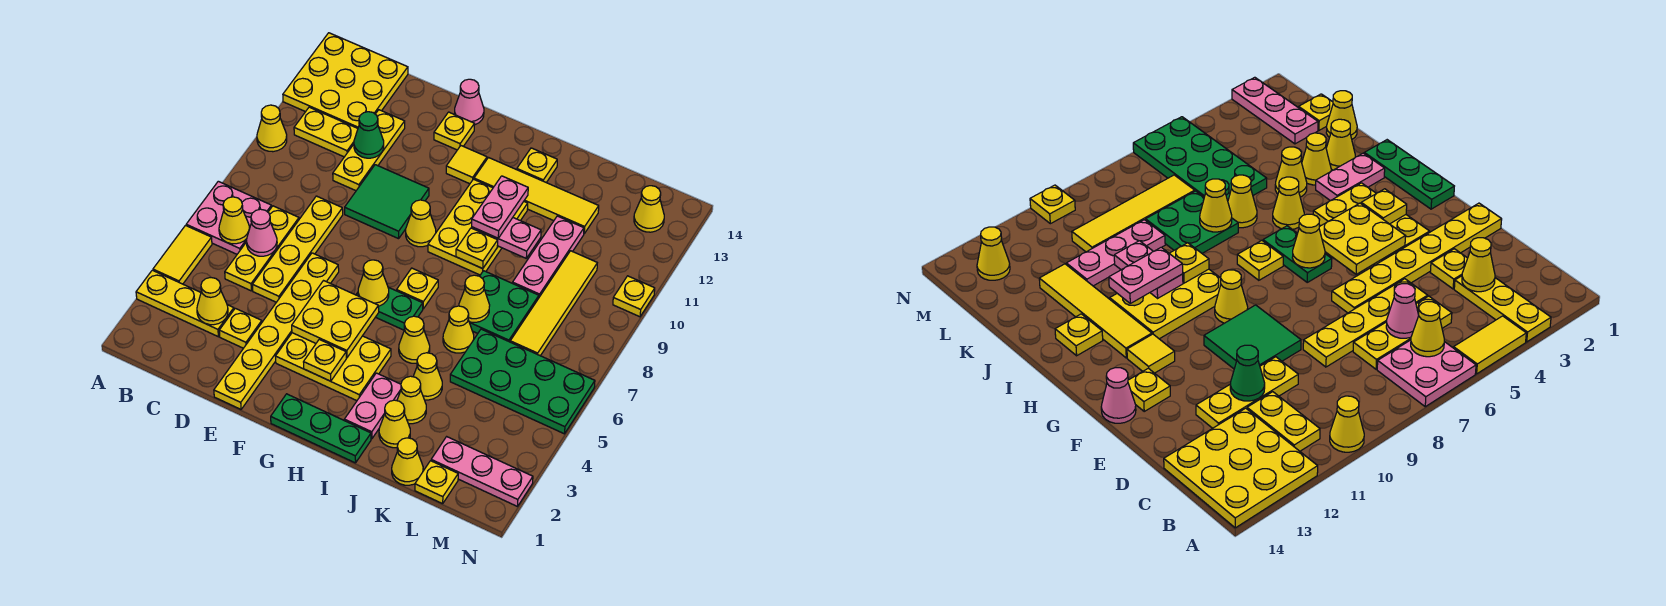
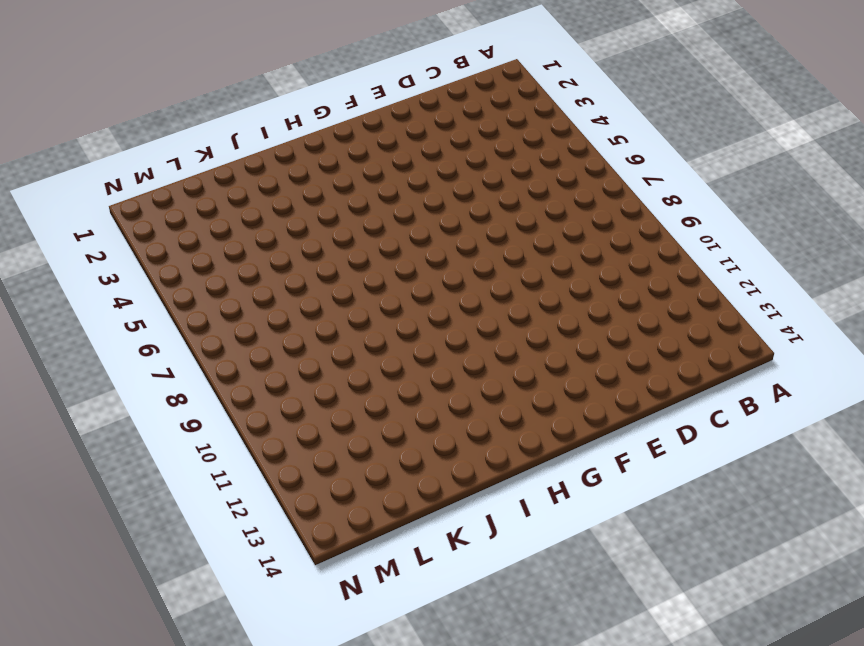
none -> yellow 1x3 plate [136,270,234,337]
none -> yellow 1x2 tile [153,226,212,284]
none -> pink 2x2 plate [186,181,272,254]
none -> yellow 1x1 cone [257,105,287,152]

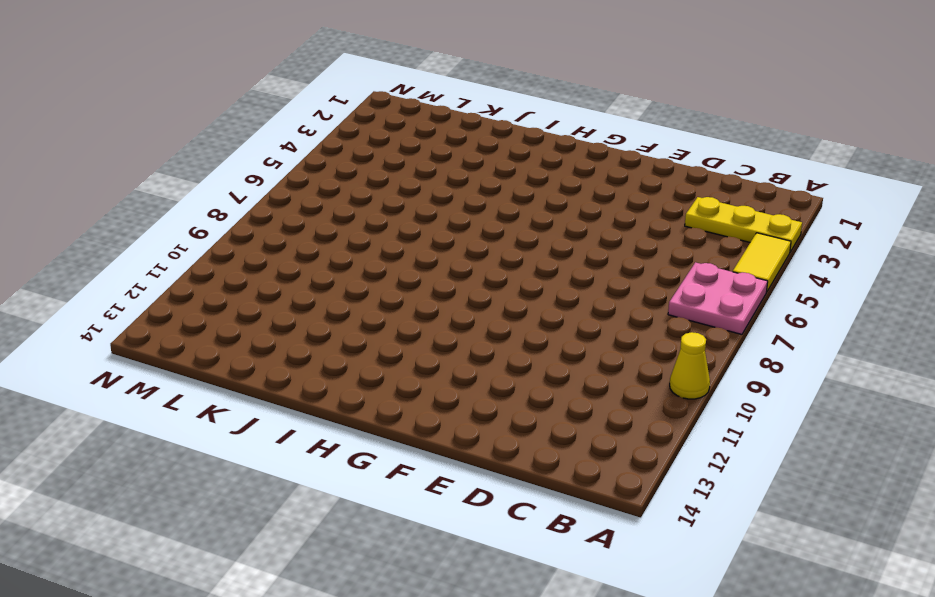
none -> yellow 3x3 plate [283,33,408,128]
none -> yellow 1x2 plate [294,107,358,157]
none -> yellow 1x3 plate [225,206,299,291]
none -> yellow 1x1 plate [219,308,262,348]

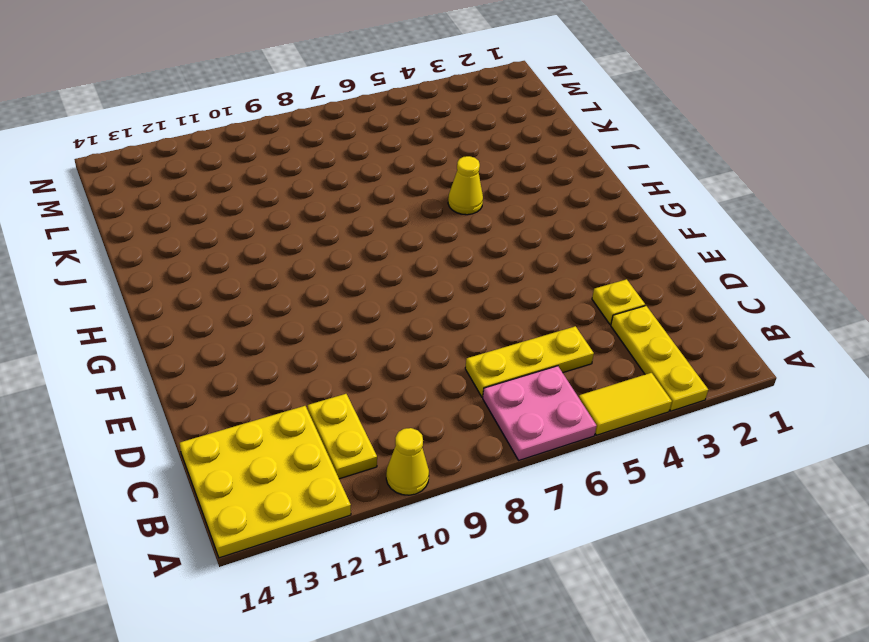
none -> yellow 1x4 plate [252,196,343,302]
none -> yellow 1x3 plate [333,110,405,191]
none -> yellow 1x6 plate [214,253,339,409]
none -> green 2x2 tile [345,165,429,239]

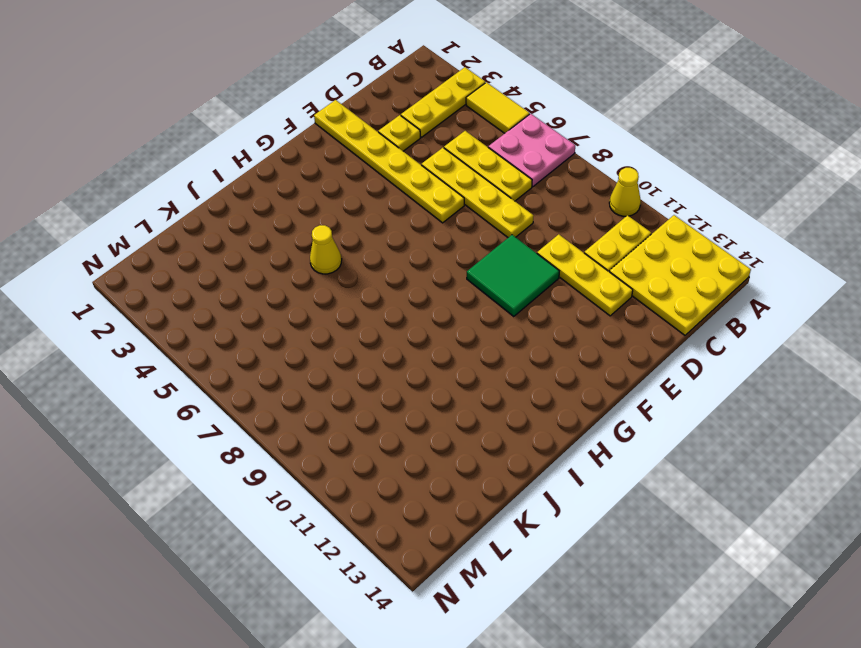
none -> yellow 2x3 plate [276,333,391,401]
none -> yellow 1x1 plate [434,112,474,150]
none -> pink 1x1 cone [455,79,484,125]
none -> green 1x3 plate [271,394,371,463]

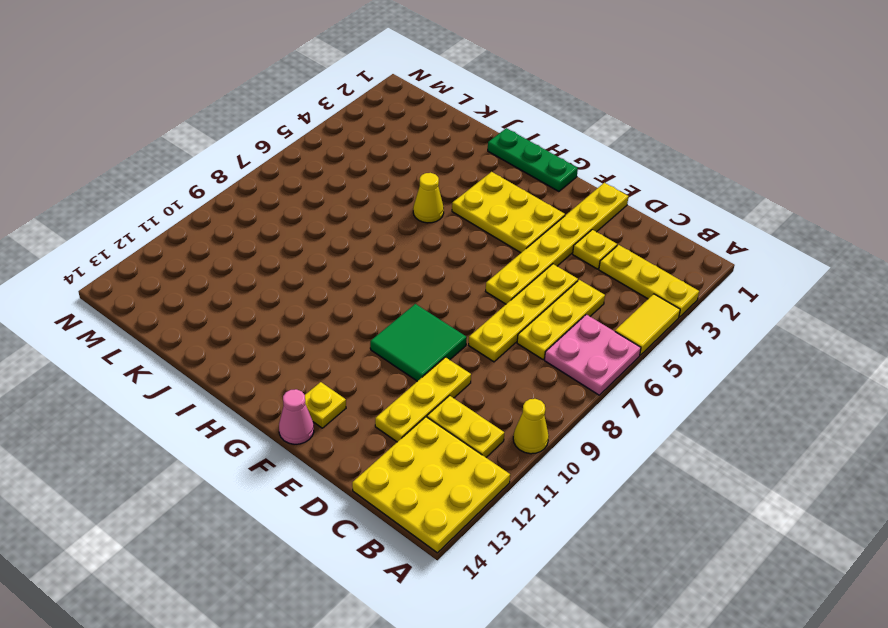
none -> green 1x2 plate [356,287,423,330]
none -> yellow 1x1 cone [406,200,436,247]
none -> yellow 1x1 tile [446,146,487,184]
none -> yellow 1x1 plate [397,268,438,309]

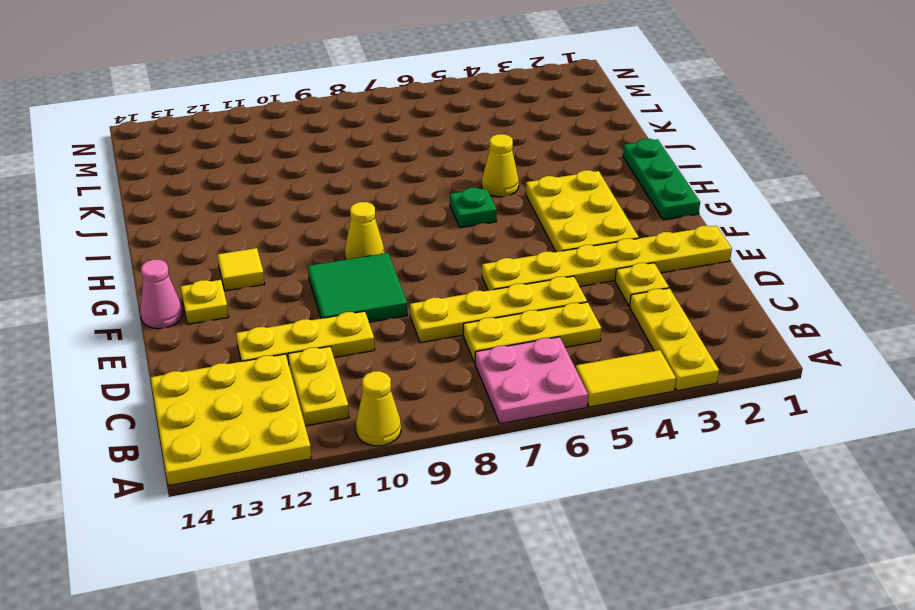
green 1x1 plate [450,188,497,228] -> green 1x2 plate [356,287,423,330]
none -> yellow 1x1 plate [397,268,438,309]
none -> yellow 2x3 plate [428,179,528,275]
none -> yellow 1x4 tile [474,158,599,234]
none -> pink 1x2 plate [344,373,401,439]

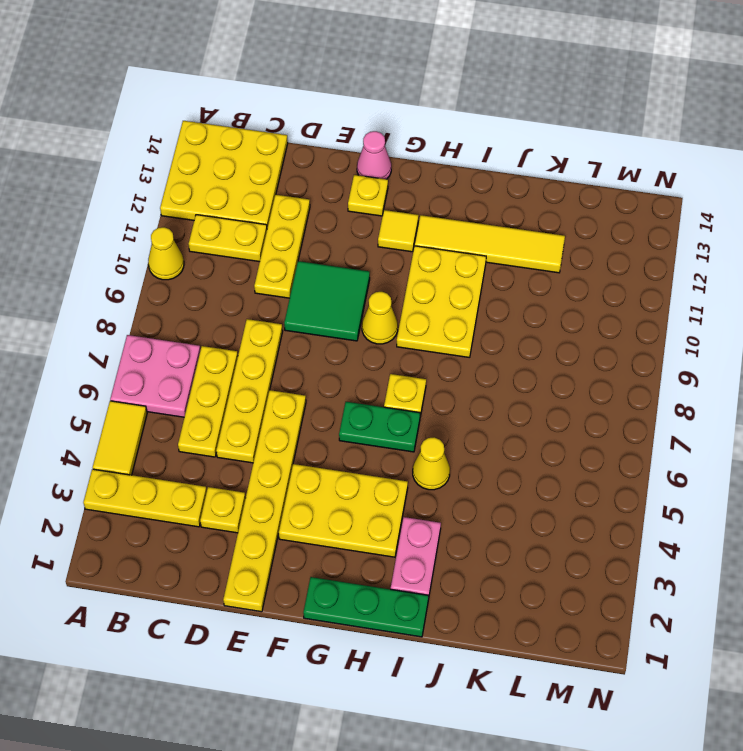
none -> yellow 1x1 plate [517,148,557,182]
none -> yellow 1x1 cone [379,400,410,448]
none -> yellow 1x1 cone [397,376,426,424]
none -> yellow 1x1 cone [413,353,442,400]

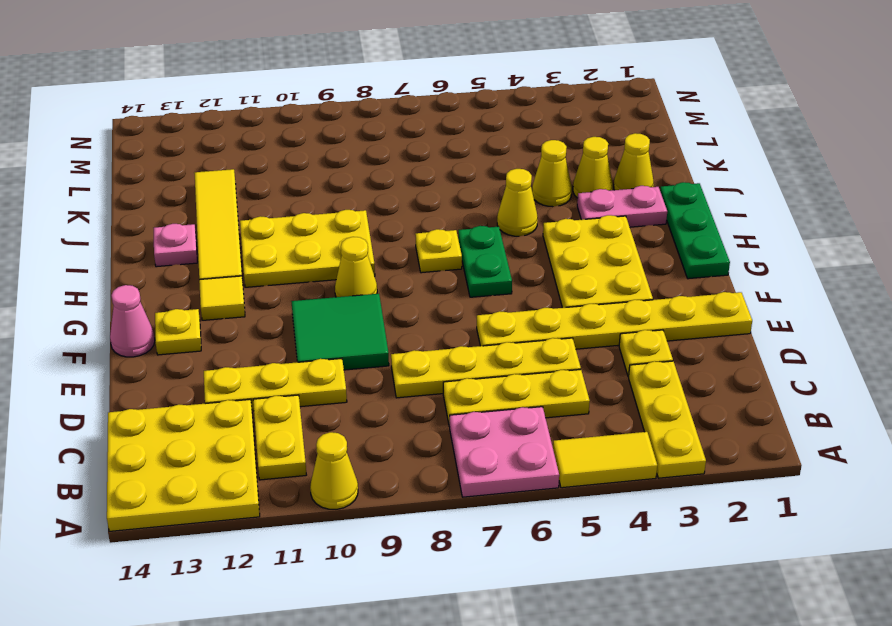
pink 1x1 plate [154,224,197,267] -> yellow 1x1 plate [517,148,557,182]
none -> yellow 1x1 cone [443,306,474,353]
none -> green 2x2 plate [469,271,539,342]
none -> yellow 1x1 cone [392,438,423,485]
none -> green 2x4 plate [450,329,595,434]

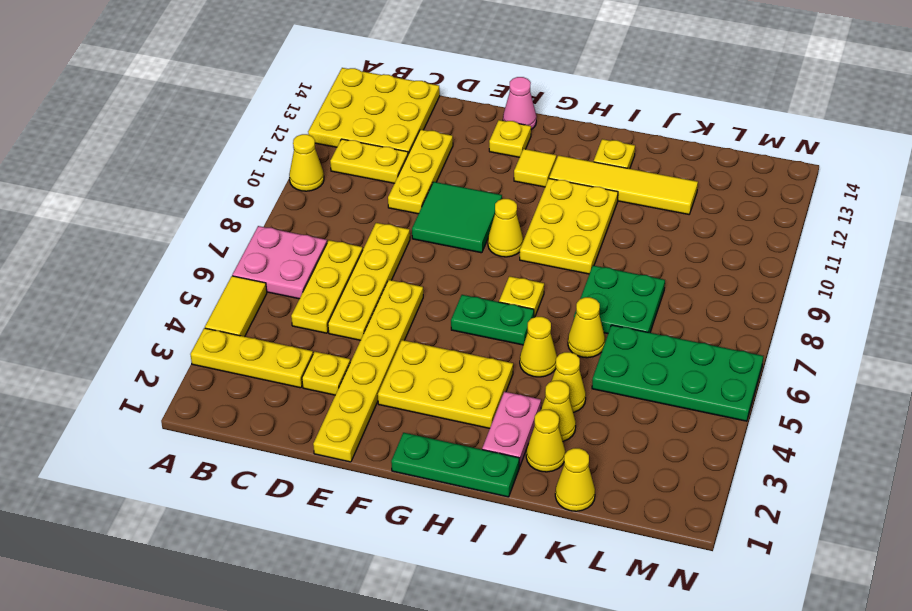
none -> pink 1x3 plate [513,216,584,297]
none -> yellow 1x1 plate [415,461,458,504]
none -> pink 1x3 plate [431,437,533,507]
none -> yellow 1x4 tile [510,251,597,356]

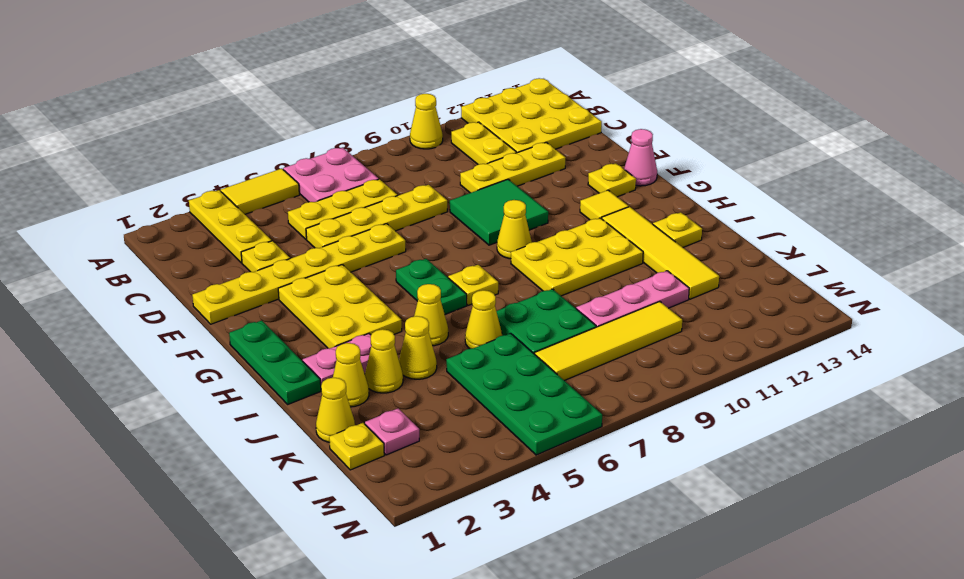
pink 1x1 plate [365,408,419,455] -> pink 1x3 plate [431,437,533,507]
none -> yellow 1x1 cone [634,186,664,232]
none -> yellow 1x1 plate [613,276,655,317]
none -> yellow 1x1 cone [219,197,249,244]
none -> yellow 1x1 cone [197,277,228,325]

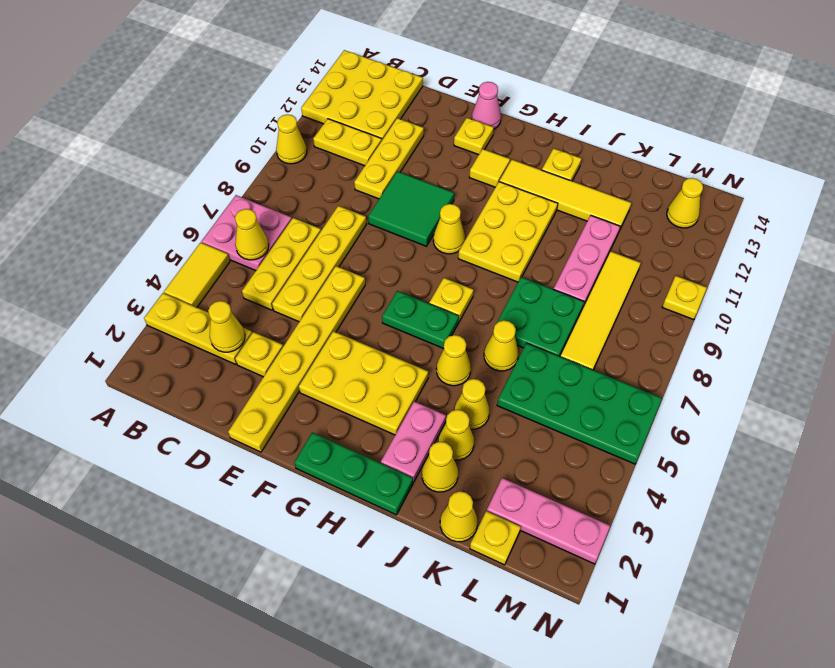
none -> pink 1x1 cone [247,209,277,256]
none -> green 1x1 cone [354,112,384,158]
none -> yellow 2x2 plate [292,281,379,358]
none -> yellow 1x1 plate [304,339,346,381]

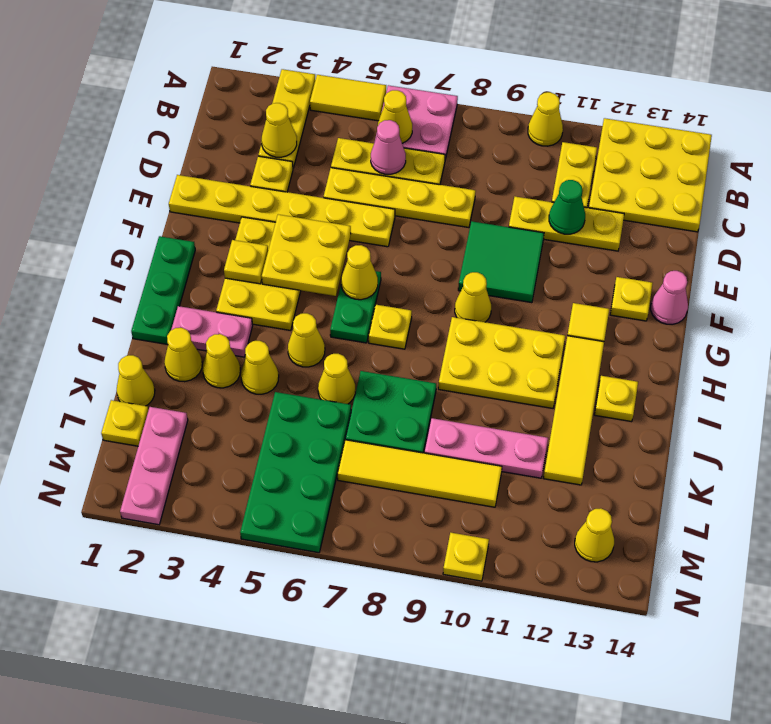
none -> yellow 1x1 plate [456,228,498,269]
none -> pink 1x2 plate [472,218,541,258]
none -> yellow 1x1 cone [459,275,490,322]
none -> pink 1x2 plate [472,176,528,238]

